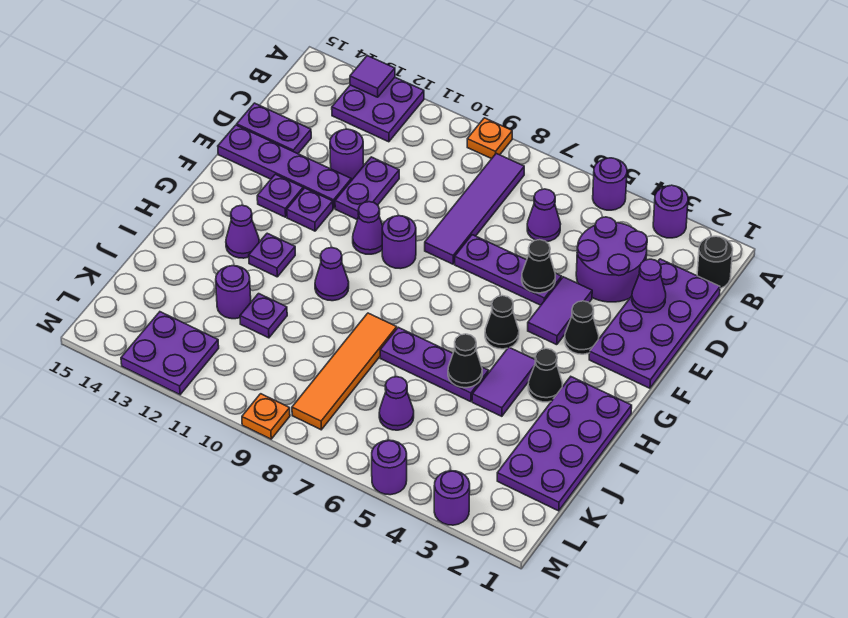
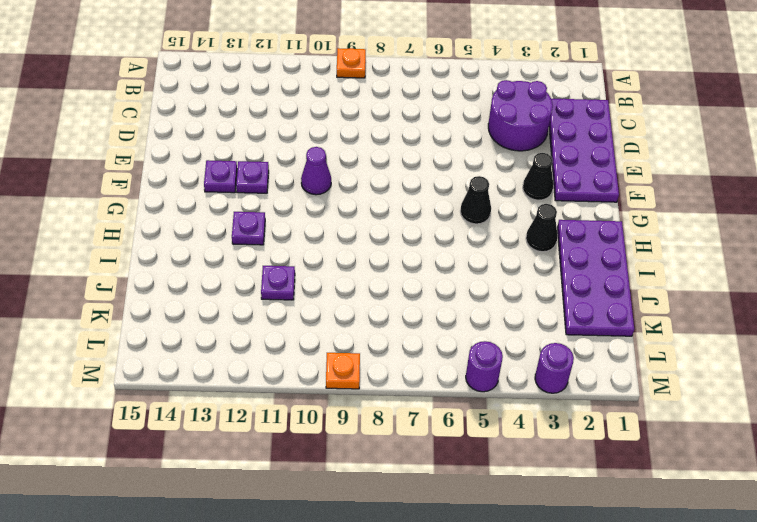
none -> purple 1x1 round brick [653,185,688,238]
none -> purple 1x1 round brick [593,158,627,210]
none -> purple 2x2 plate [332,77,424,142]
none -> black 1x1 round brick [697,236,733,288]

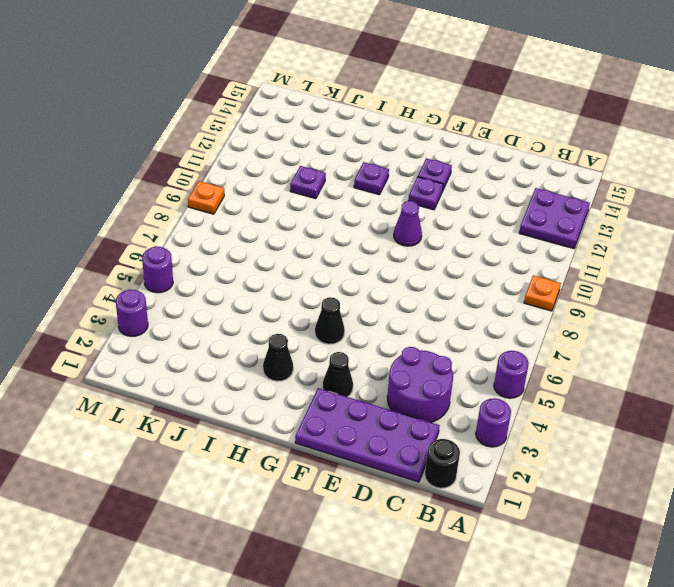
none -> purple 1x4 tile [425,153,524,264]
none -> purple 1x1 cone [527,189,560,242]
none -> purple 1x2 plate [335,157,399,220]
none -> purple 1x1 round brick [330,129,364,181]

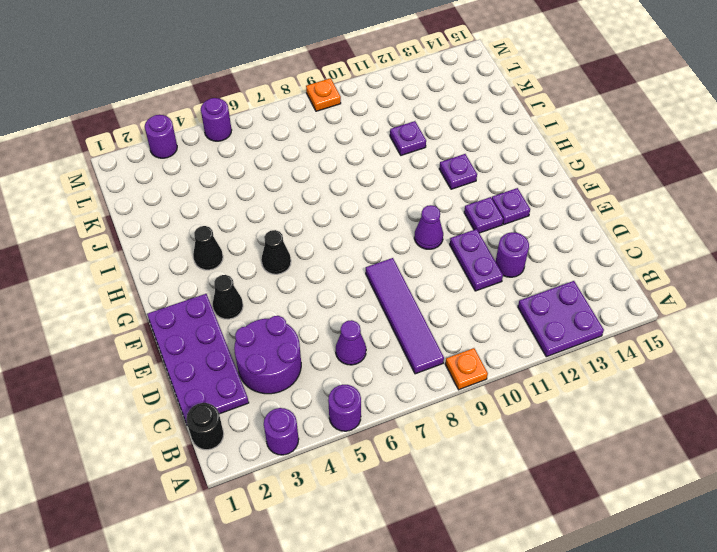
none -> purple 1x2 plate [237,103,311,154]
none -> purple 1x2 tile [528,277,592,345]
none -> purple 1x3 plate [455,235,562,305]
none -> purple 1x4 plate [218,125,351,209]

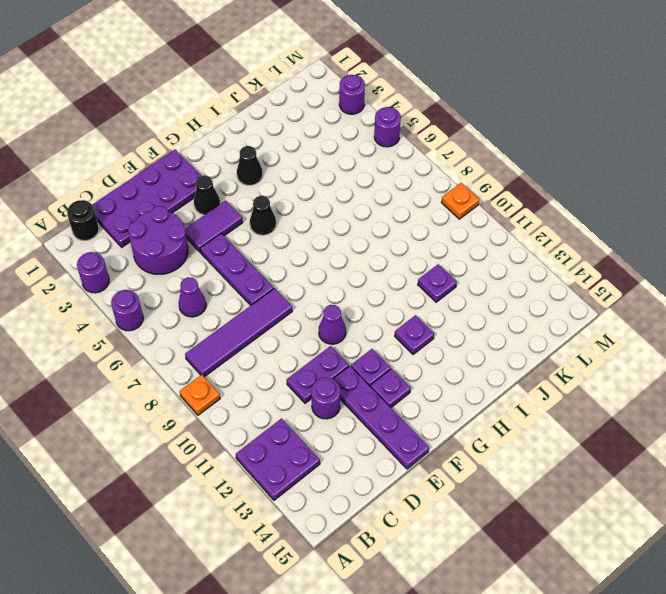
none -> purple 1x2 plate [237,103,311,154]
none -> purple 1x1 round brick [382,216,416,269]
none -> purple 2x4 plate [497,377,632,511]
none -> purple 1x2 tile [472,347,536,416]

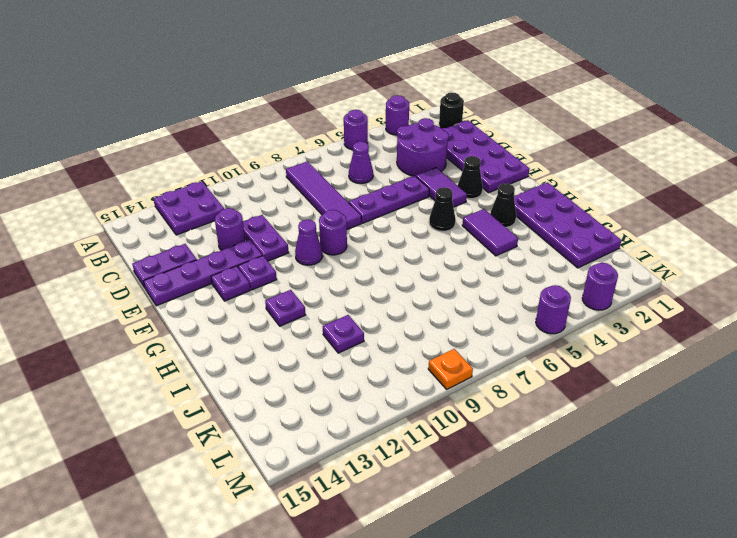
none -> orange 1x1 plate [467,118,512,159]
none -> purple 1x1 cone [315,248,349,301]
none -> purple 1x1 cone [226,205,259,258]
none -> purple 1x3 plate [380,327,489,402]

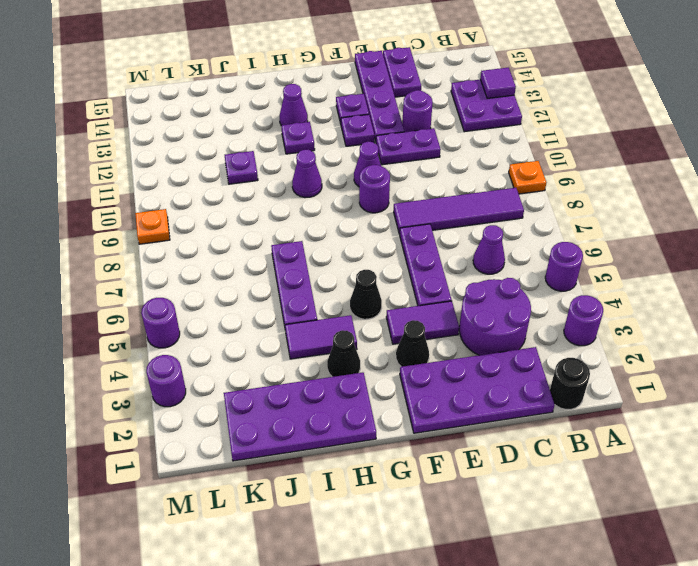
none -> orange 1x4 tile [292,313,397,430]
none -> purple 1x1 round brick [216,266,251,319]
none -> purple 1x1 cone [379,377,414,430]
none -> purple 2x2 plate [121,312,219,395]

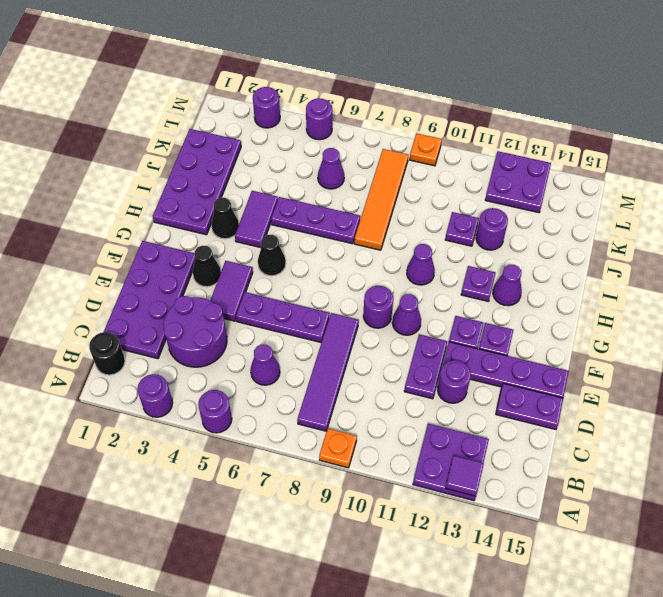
none -> purple 1x1 cone [632,259,666,313]
none -> black 1x1 cone [522,240,556,293]
none -> black 1x1 cone [448,334,482,388]

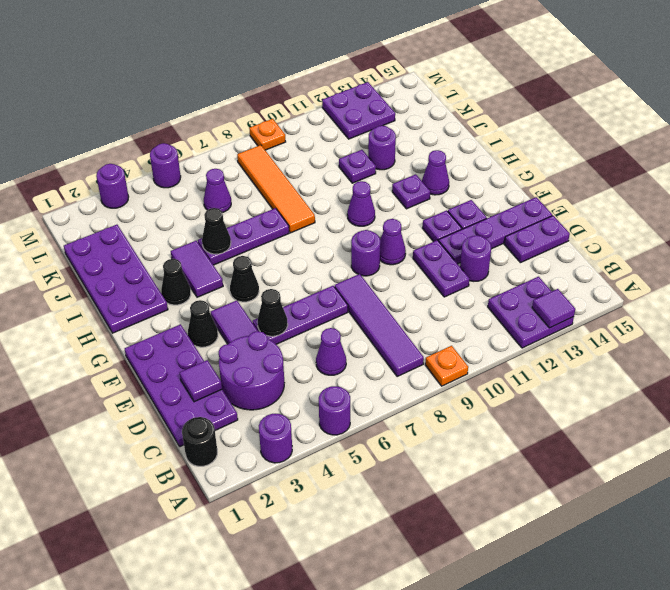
purple 1x1 tile [180,360,222,402] -> purple 1x1 cone [632,259,666,313]

